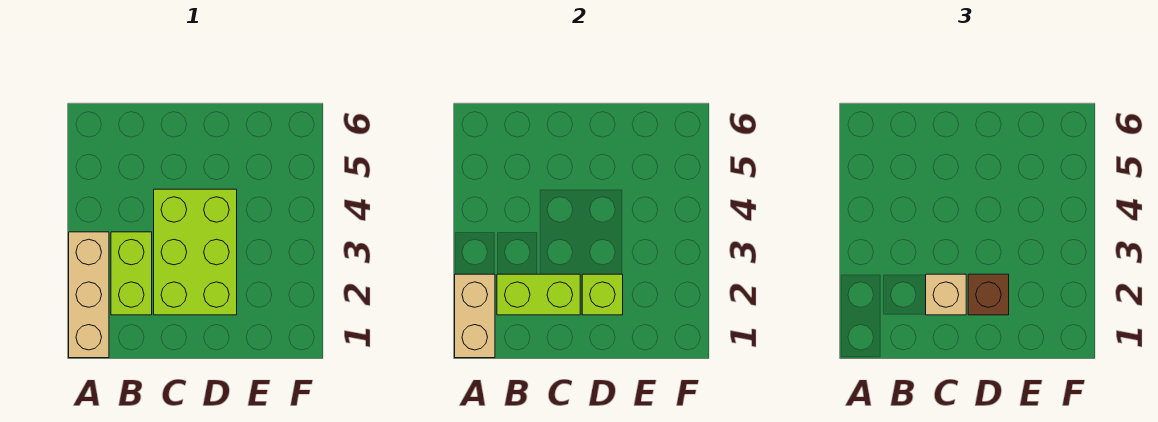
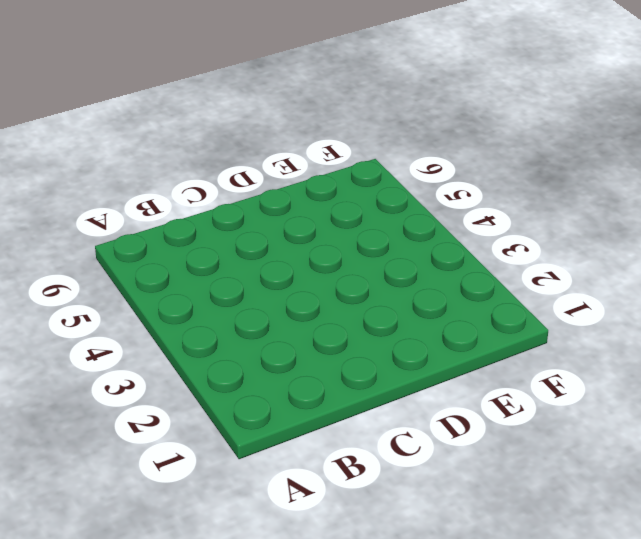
none -> tan 1x3 brick [69,232,109,358]
none -> lime 1x2 brick [111,232,152,315]

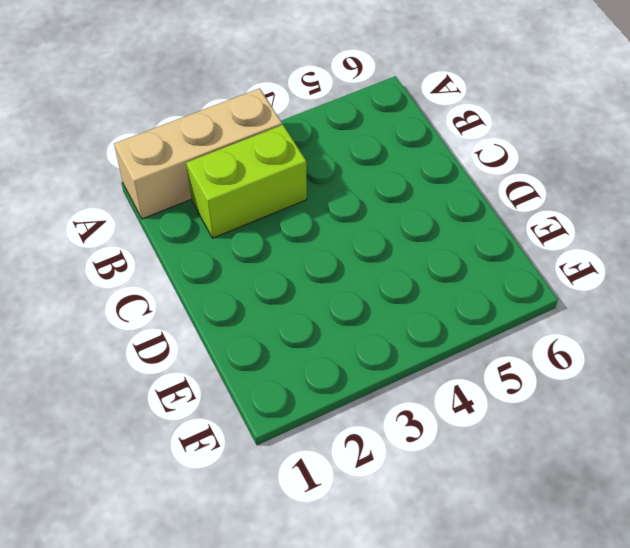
none -> lime 2x3 brick [154,189,237,315]
none -> tan 1x2 brick [455,274,495,358]

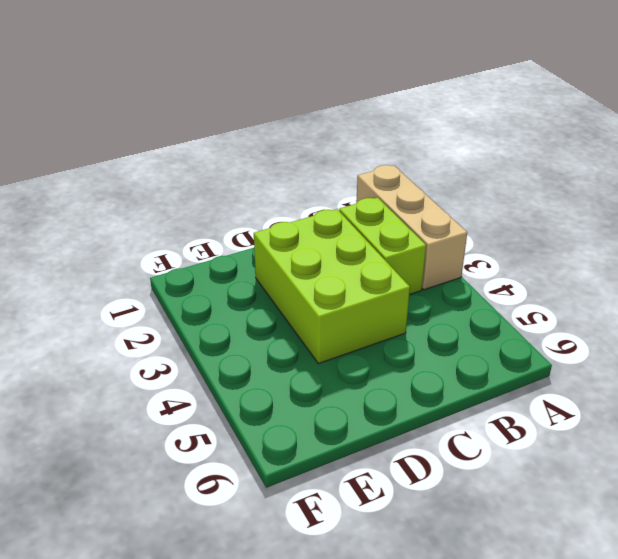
none -> tan 1x2 brick [455,274,495,358]
none -> lime 1x2 brick [497,274,580,315]

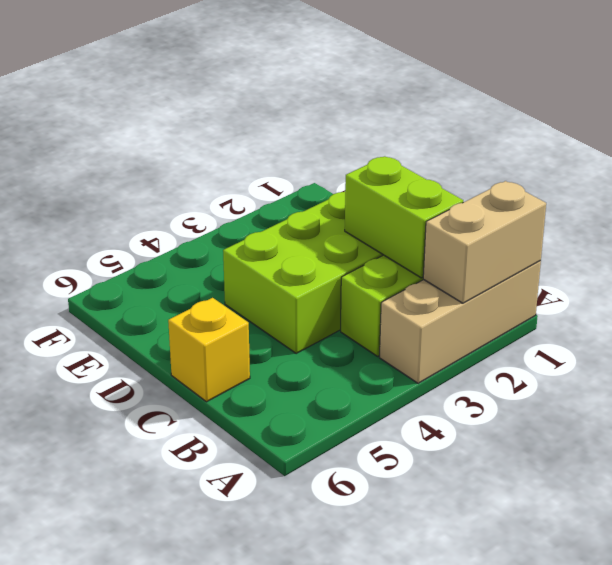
yellow 1x1 brick [168,298,250,402] -> none
none -> lime 1x1 brick [582,274,623,315]
none -> tan 1x1 brick [926,274,966,315]

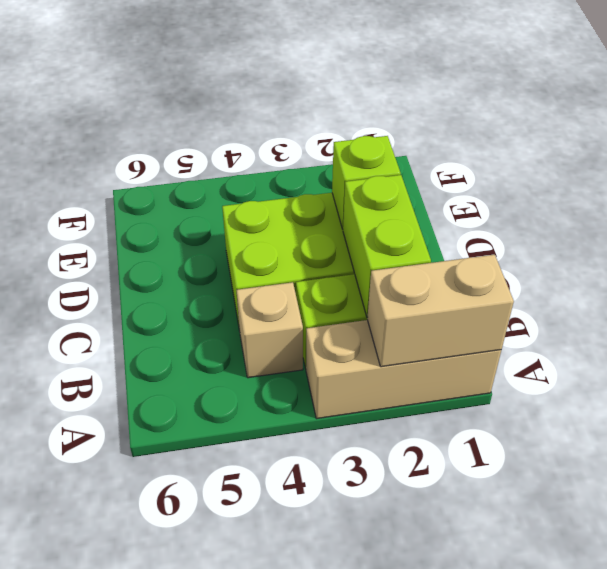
tan 1x1 brick [236,282,303,378] -> tan 1x1 brick moved to [926,274,966,315]
none -> brown 1x1 brick [968,274,1009,315]

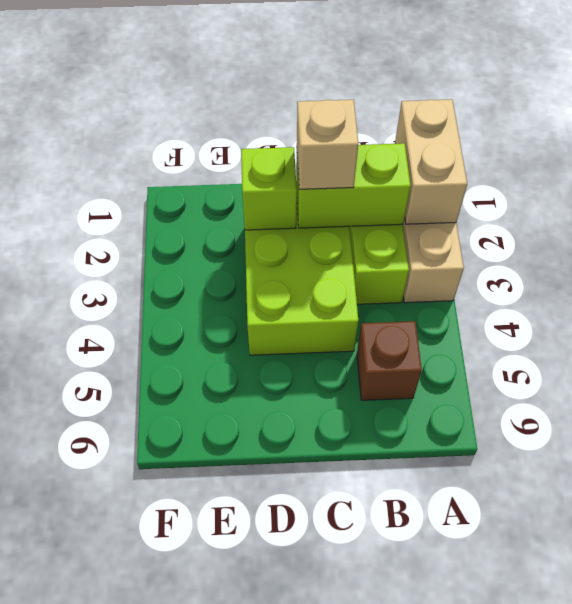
brown 1x1 brick [357,321,422,400] -> brown 1x1 brick moved to [968,274,1009,315]

